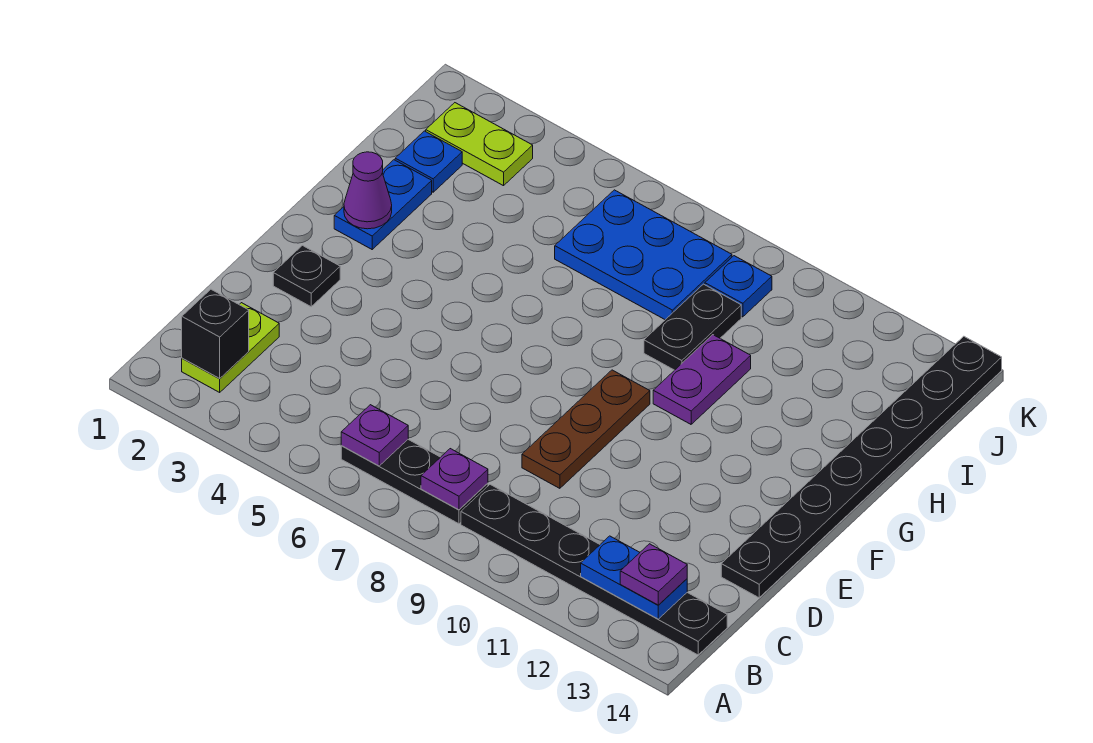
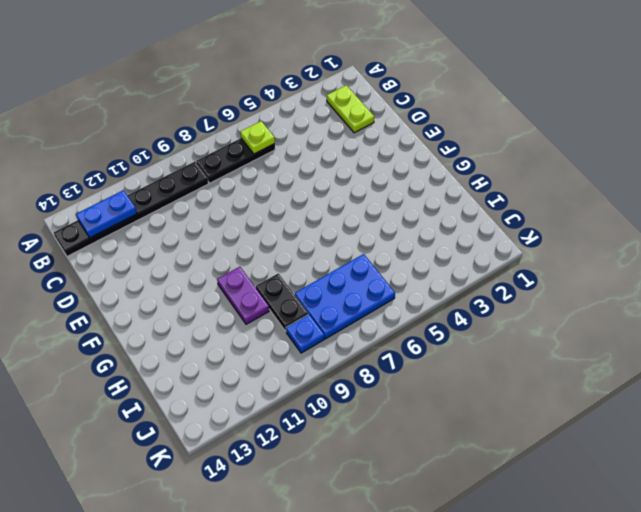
lime 1x1 plate [240,121,275,154] -> purple 1x1 plate [341,405,408,466]
none -> brown 1x3 plate [522,370,650,488]
none -> black 1x8 plate [721,336,1002,598]
none -> black 1x1 plate [273,245,340,307]

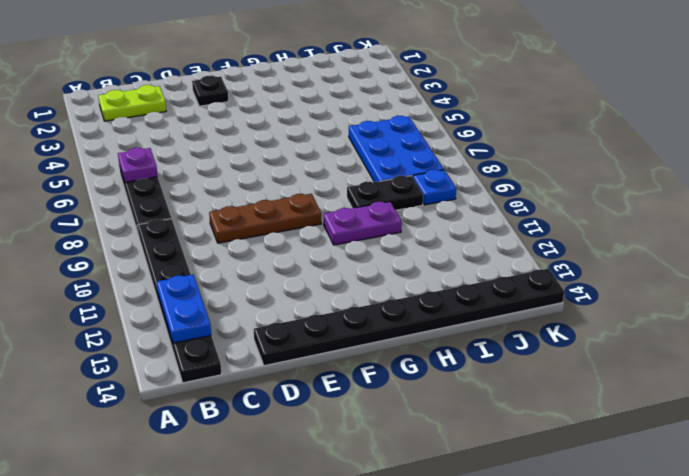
none -> blue 1x2 plate [334,160,432,249]
none -> blue 1x1 plate [395,131,462,192]
none -> lime 1x2 plate [426,103,533,186]

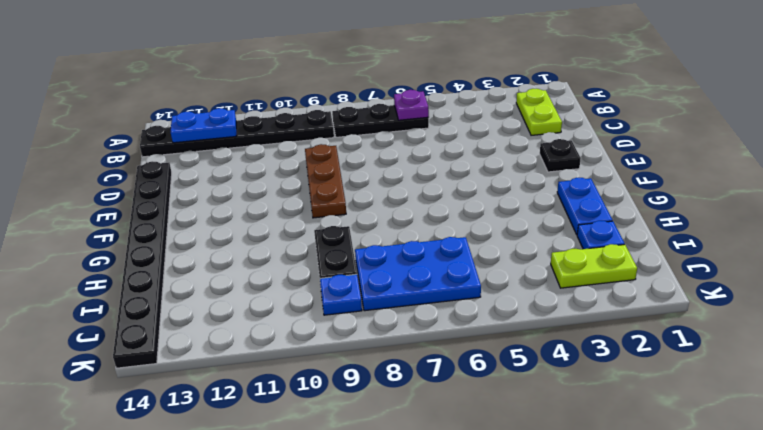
none -> purple 1x2 plate [653,335,751,424]
none -> black 1x1 brick [182,289,249,379]
none -> purple 1x1 plate [421,449,488,510]

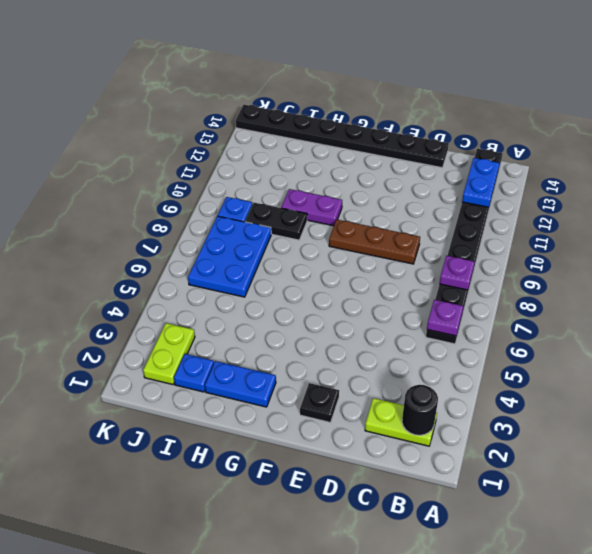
black 1x1 round brick [402,385,438,435] -> black 1x1 brick [182,289,249,379]
none -> purple 1x1 cone [344,152,392,229]
none -> purple 1x1 plate [620,544,687,605]

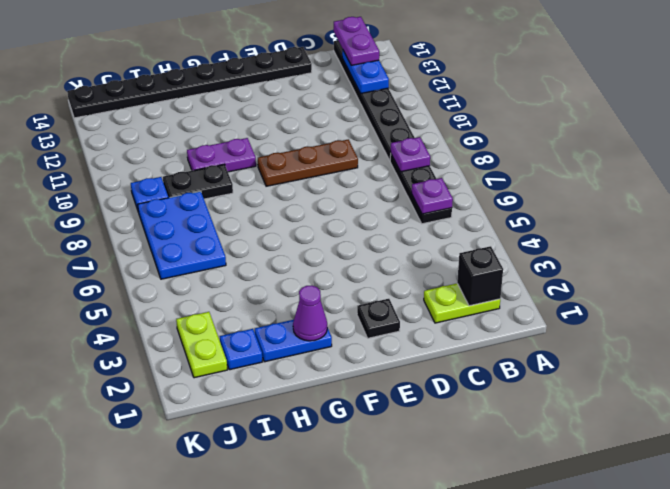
purple 1x2 plate [334,17,379,65] -> purple 1x1 plate [620,544,687,605]

